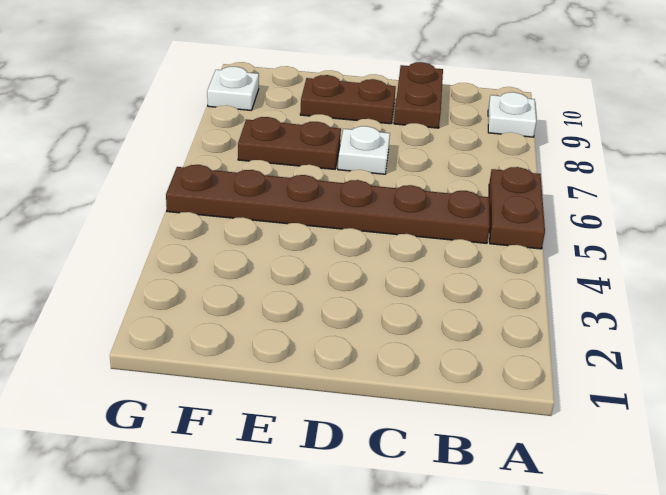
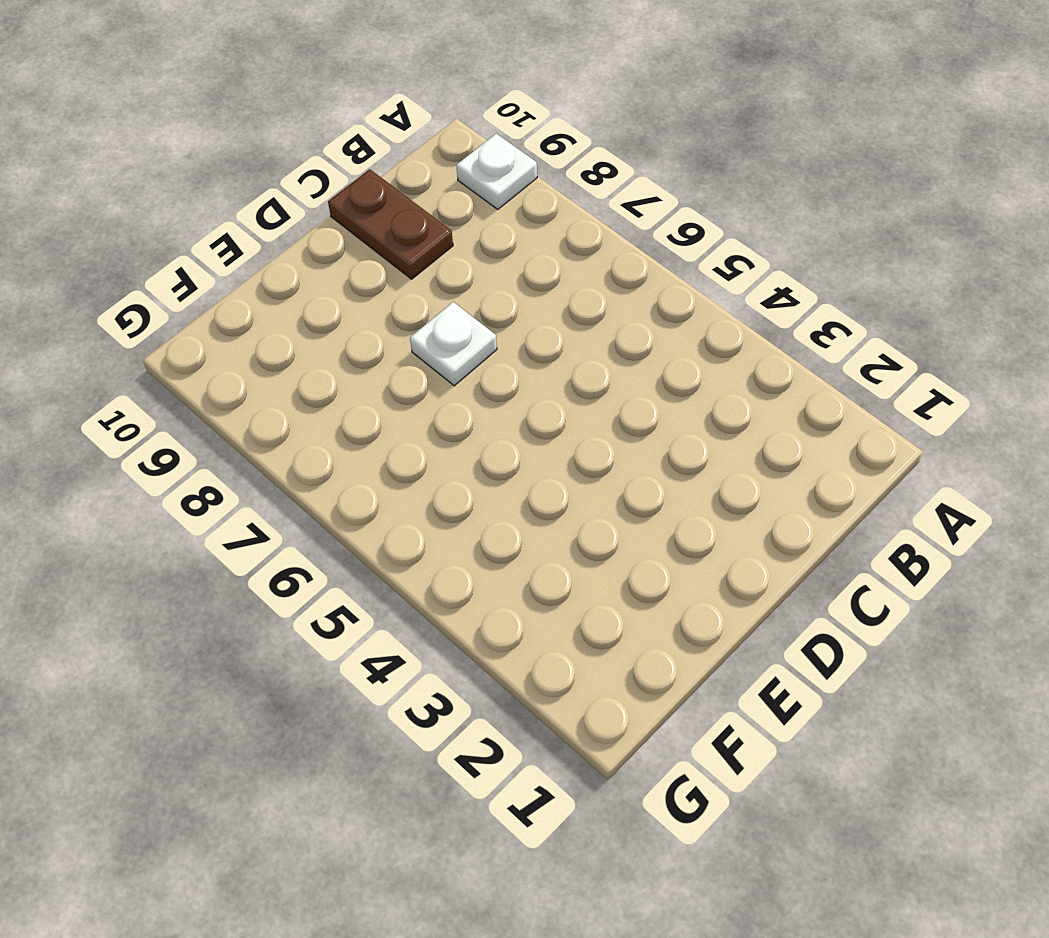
none -> brown 1x2 plate [489,167,545,249]
none -> brown 1x6 plate [166,165,490,243]

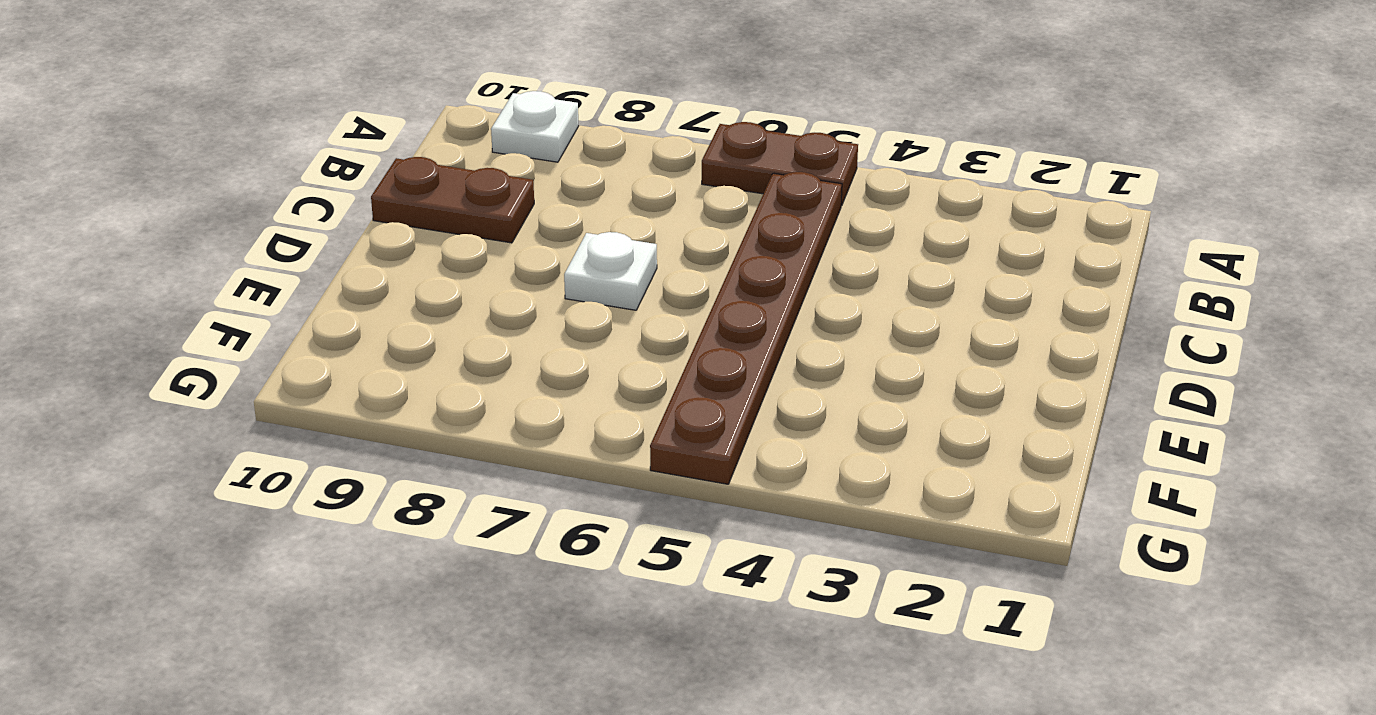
none -> brown 1x2 plate [300,75,396,124]
none -> brown 1x2 plate [238,117,341,169]

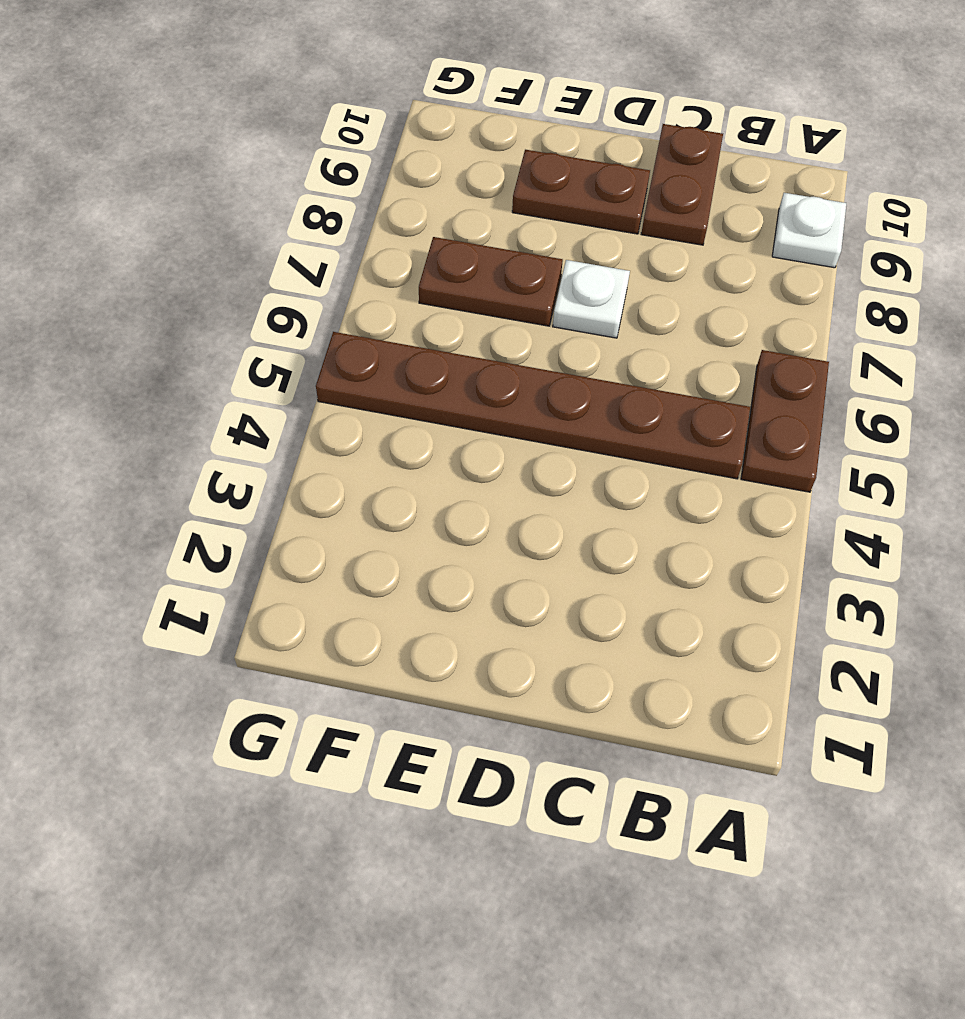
none -> white 1x1 plate [207,67,259,110]

